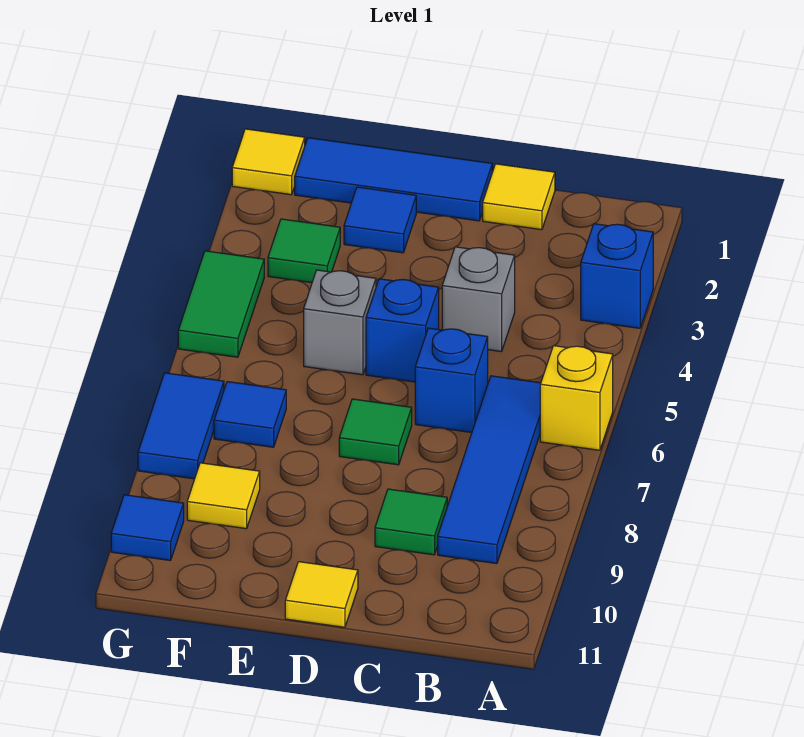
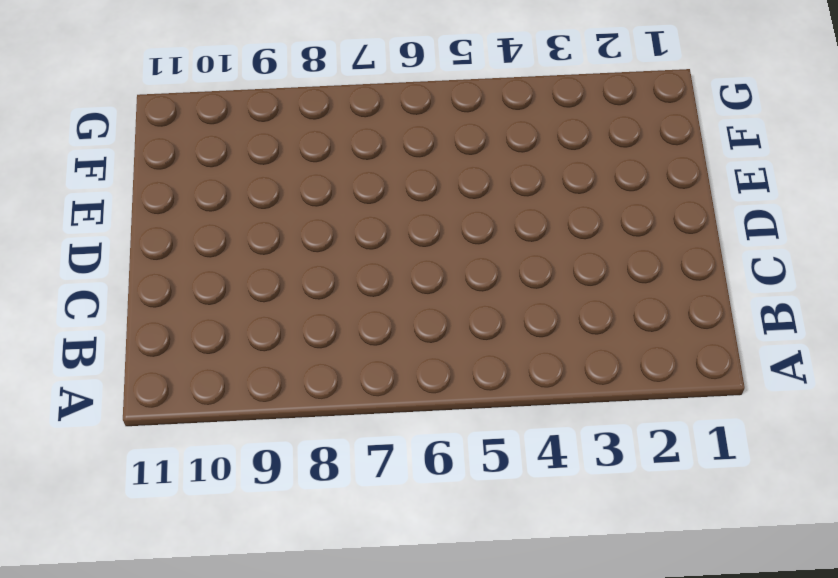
none -> blue 1x1 brick [581,224,653,328]
none -> yellow 1x1 brick [540,346,613,450]
none -> blue 1x4 tile [438,376,541,564]

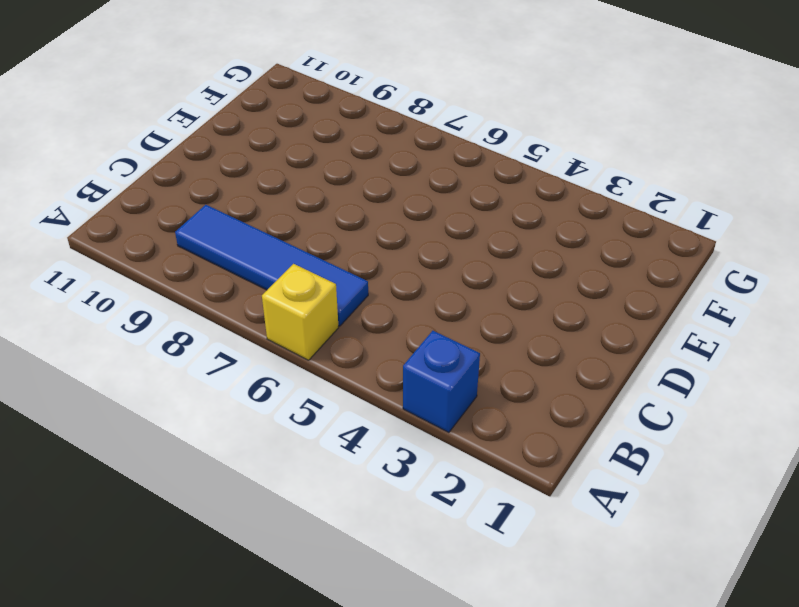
none -> yellow 1x1 tile [483,164,555,230]
none -> grey 1x1 brick [442,247,515,352]
none -> blue 1x1 brick [415,328,488,432]

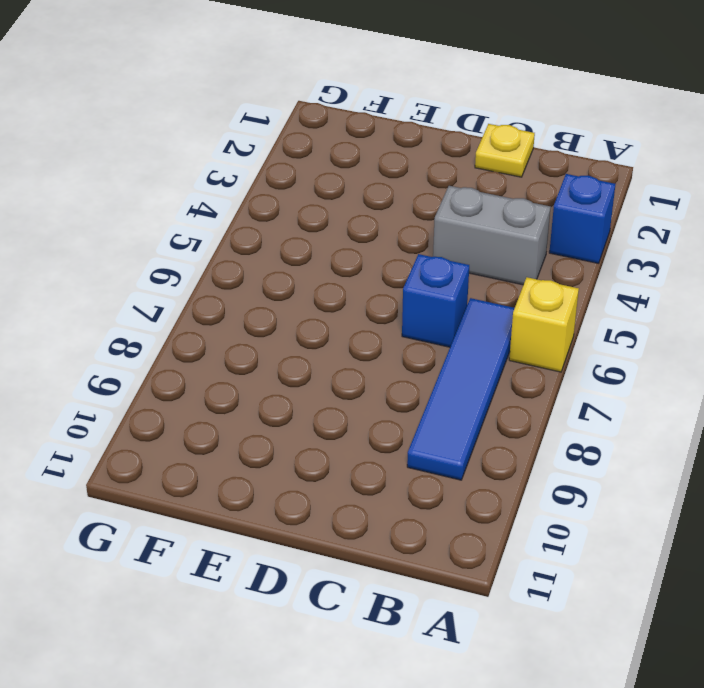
grey 1x2 brick [433,186,551,285] -> grey 1x1 brick [442,247,515,352]
yellow 1x1 plate [475,124,535,177] -> yellow 1x1 tile [483,164,555,230]
none -> green 1x1 tile [375,489,447,555]
none -> blue 1x3 tile [295,138,492,221]
none -> blue 1x1 brick [366,279,439,382]

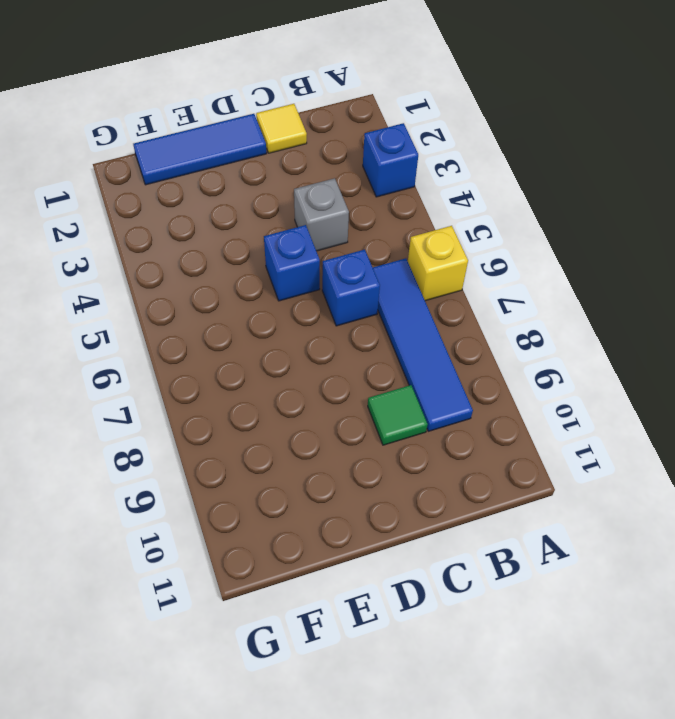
none -> green 1x1 tile [339,399,412,465]
none -> yellow 1x1 tile [285,562,358,627]
none -> blue 1x1 tile [344,187,416,253]

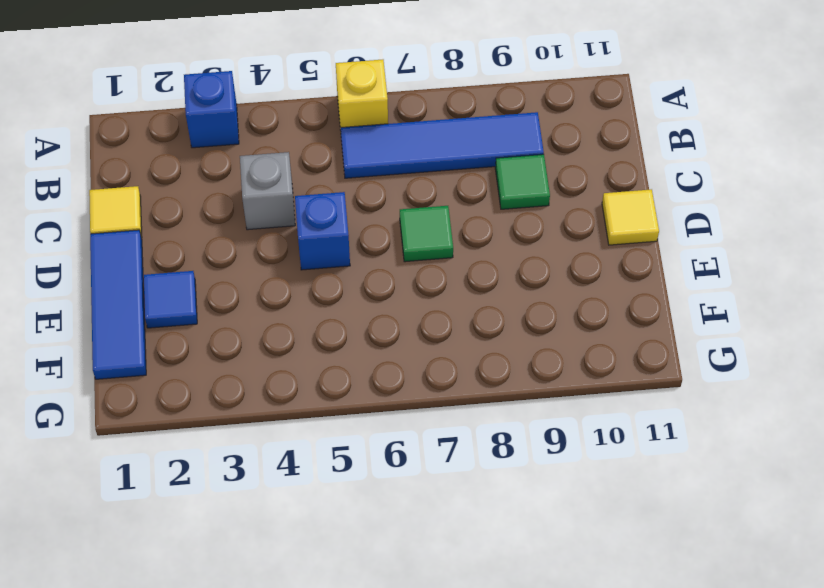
none -> blue 1x1 brick [415,328,488,432]
none -> grey 1x1 brick [304,270,376,375]
none -> green 1x1 tile [268,219,340,283]

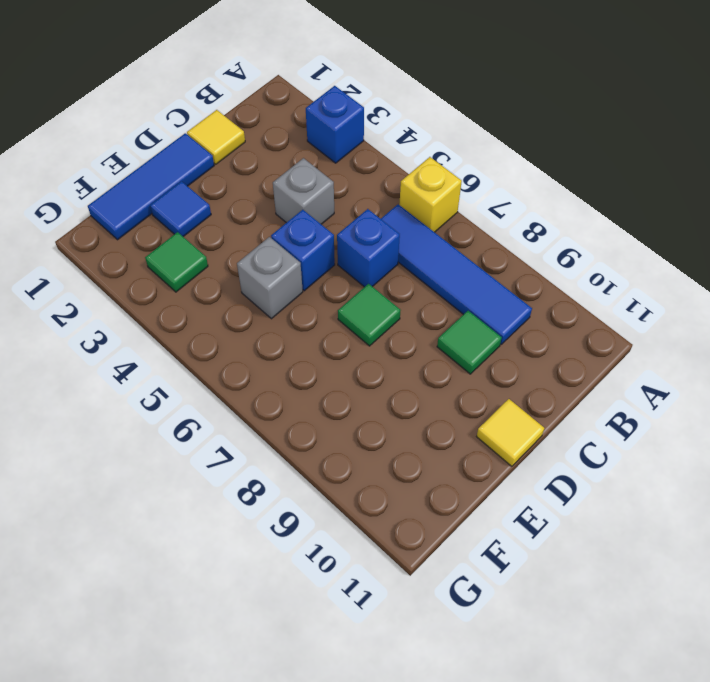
none -> blue 1x1 tile [214,382,286,447]
none -> yellow 1x1 tile [187,463,260,529]
none -> yellow 1x1 tile [232,129,305,195]

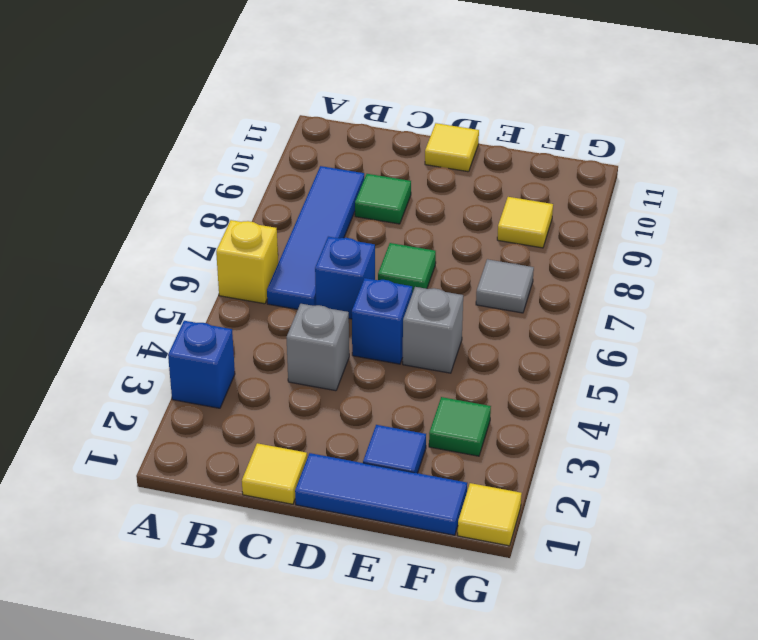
grey 1x1 tile [476,259,534,313] -> blue 1x1 tile [214,382,286,447]
none -> green 1x2 tile [178,251,264,357]
none -> blue 1x2 tile [138,373,224,479]
none -> blue 1x1 tile [111,495,184,561]

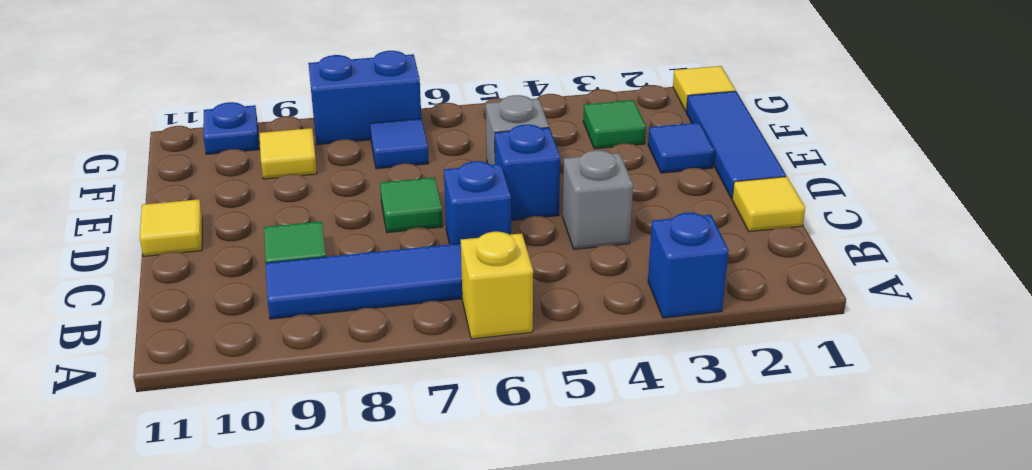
blue 1x2 brick [308,51,421,145] -> blue 1x2 tile [138,373,224,479]
blue 1x1 plate [203,102,259,154] -> blue 1x1 tile [111,495,184,561]
none -> green 1x2 tile [178,251,264,357]

